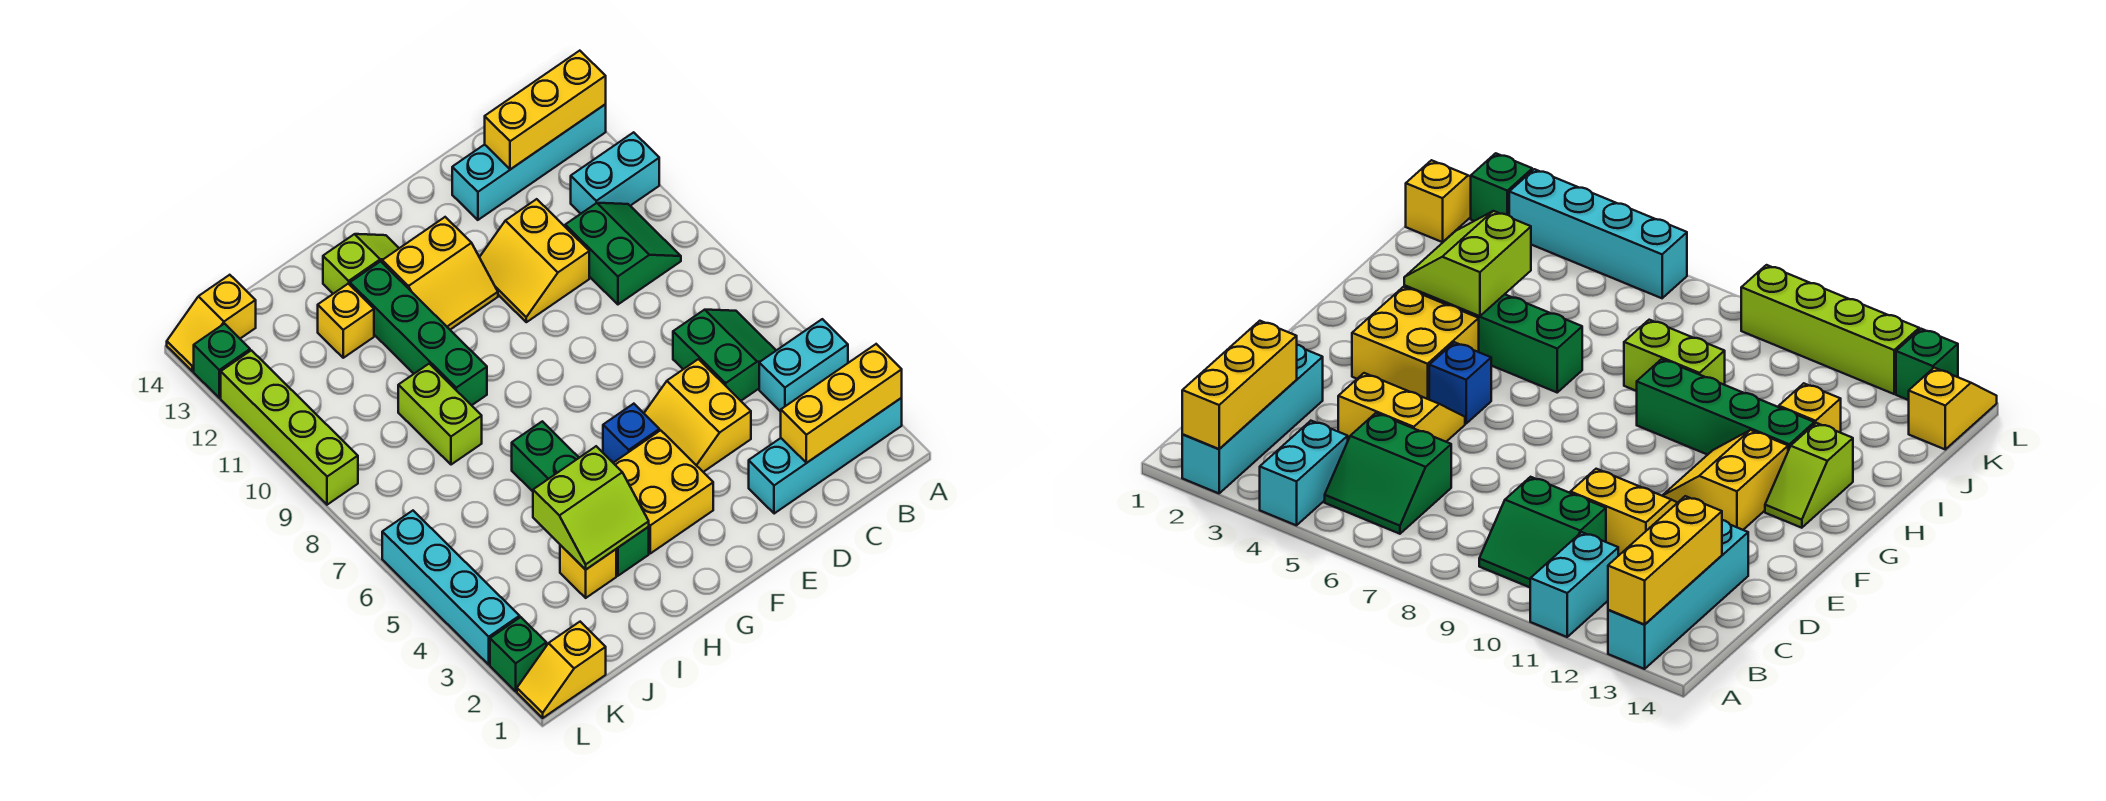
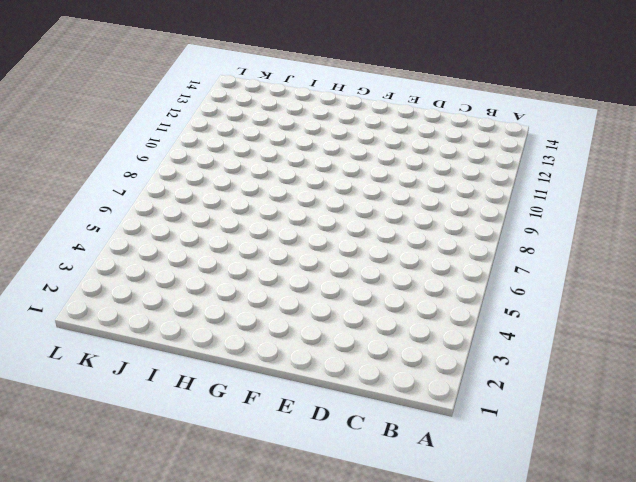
none -> cyan 1x4 brick [749,398,902,514]
none -> cyan 1x2 brick [759,319,848,412]
none -> cyan 1x2 brick [571,132,659,213]

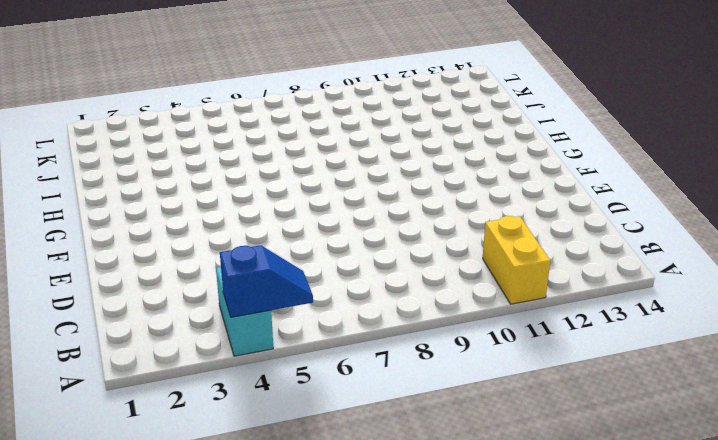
blue 1x2 slope [220,245,313,317] -> none
yellow 1x2 brick [483,216,550,304] -> cyan 1x2 brick [571,132,659,213]
none -> cyan 1x4 brick [749,398,902,514]
none -> cyan 1x4 brick [452,104,606,220]
none -> green 2x2 slope [673,310,776,401]

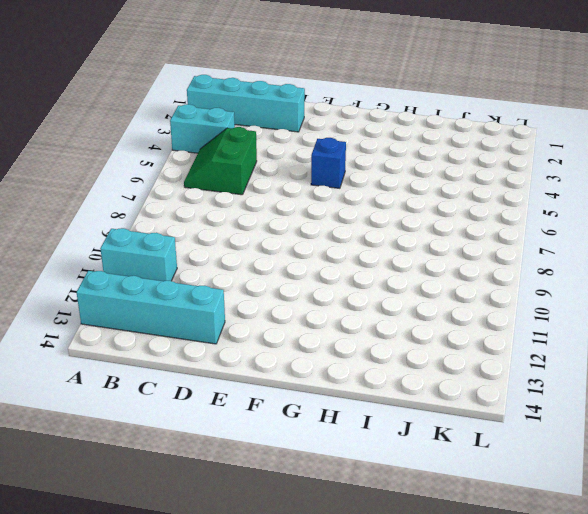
none -> green 2x2 slope [565,203,681,304]
none -> yellow 2x2 slope [644,359,751,472]
none -> yellow 2x2 slope [479,199,589,322]

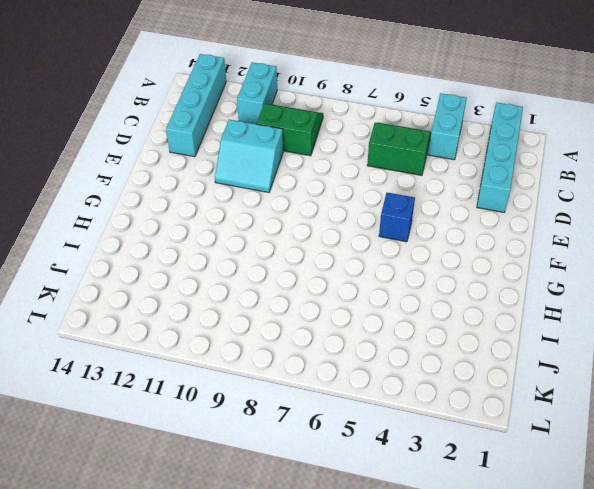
cyan 2x2 slope [215,120,283,193] -> yellow 2x2 slope [479,199,589,322]
none -> yellow 2x2 slope [644,359,751,472]
none -> yellow 2x2 brick [614,430,713,553]
none -> yellow 2x2 slope [382,217,498,330]

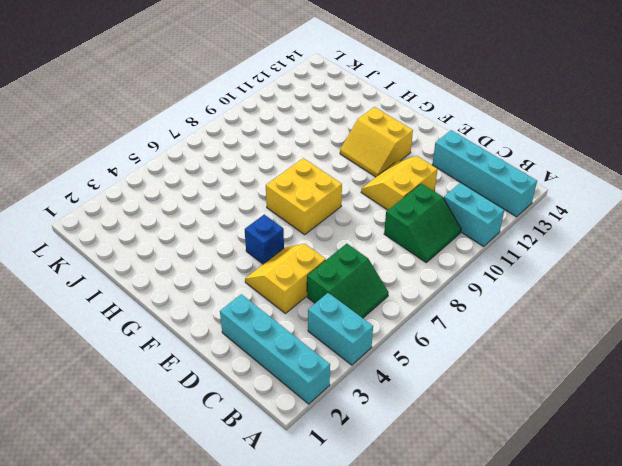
yellow 2x2 brick [266,158,342,235] -> yellow 2x2 brick moved to [614,430,713,553]
none -> lime 1x2 slope [323,234,399,294]
none -> green 1x4 brick [512,421,649,576]
none -> green 1x4 brick [350,261,487,405]

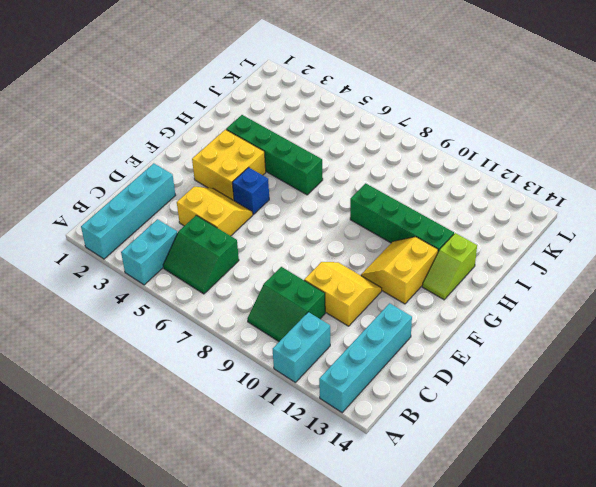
none -> yellow 1x1 brick [560,545,616,598]
none -> lime 1x2 brick [398,364,482,465]
none -> yellow 1x1 brick [318,284,374,358]

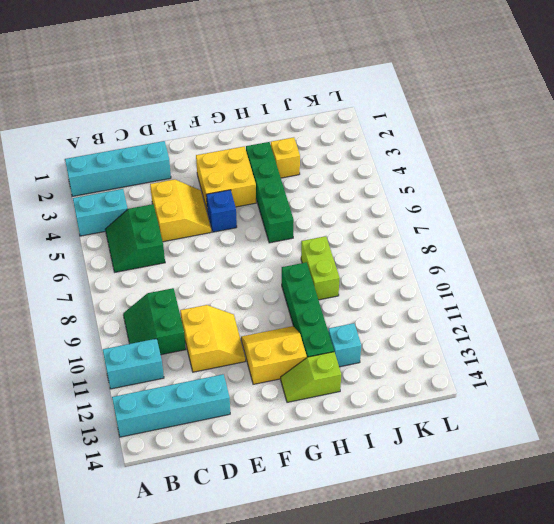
cyan 1x1 brick [328,323,361,367] -> yellow 1x1 brick [318,284,374,358]
none -> yellow 1x2 slope [517,622,606,718]
none -> yellow 1x2 slope [167,275,256,371]
none -> green 1x1 brick [490,617,546,691]

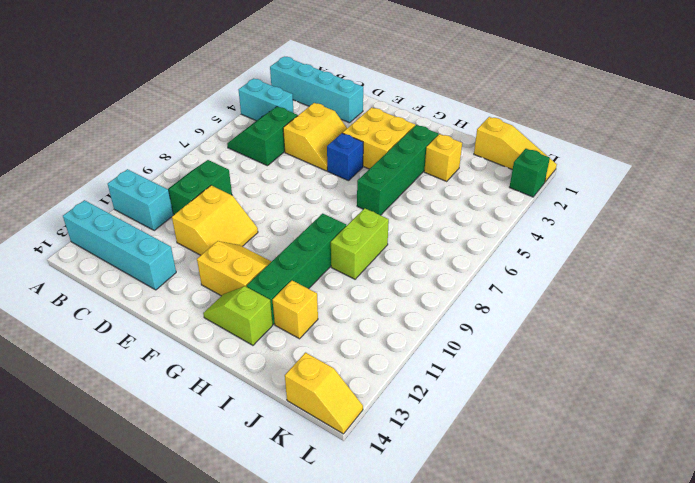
yellow 1x3 slope [474,117,557,182] -> yellow 1x2 slope [517,622,606,718]
none -> cyan 1x4 brick [382,511,520,665]
none -> lime 1x4 brick [221,350,358,505]
none -> green 1x1 brick [194,324,250,398]

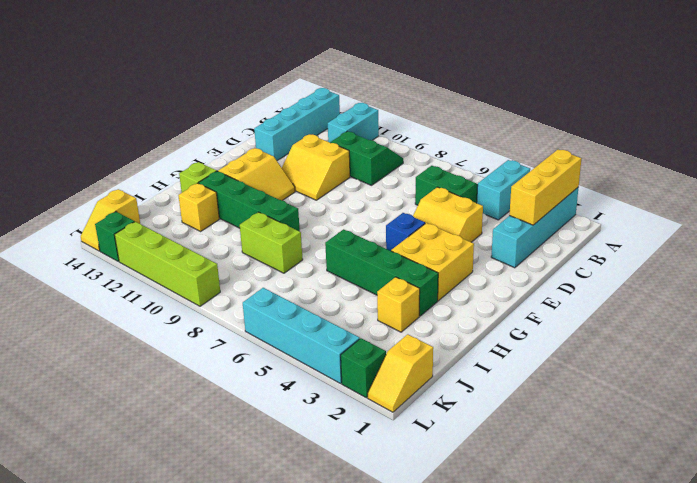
none -> yellow 1x3 brick [485,51,606,169]
none -> lime 2x2 slope [533,446,649,570]

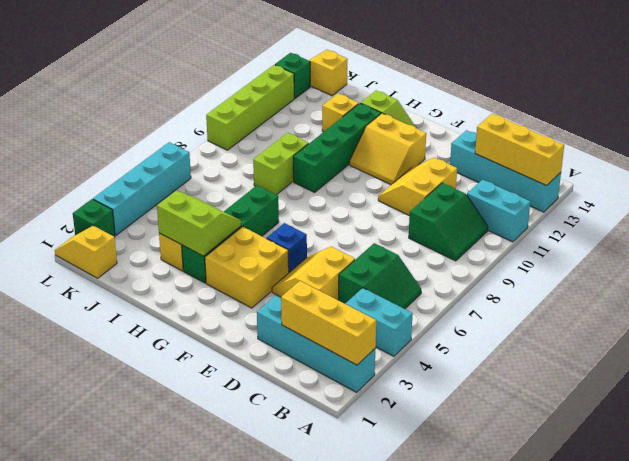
lime 2x2 slope [157,191,241,256] -> lime 2x2 slope turned to [533,446,649,570]

